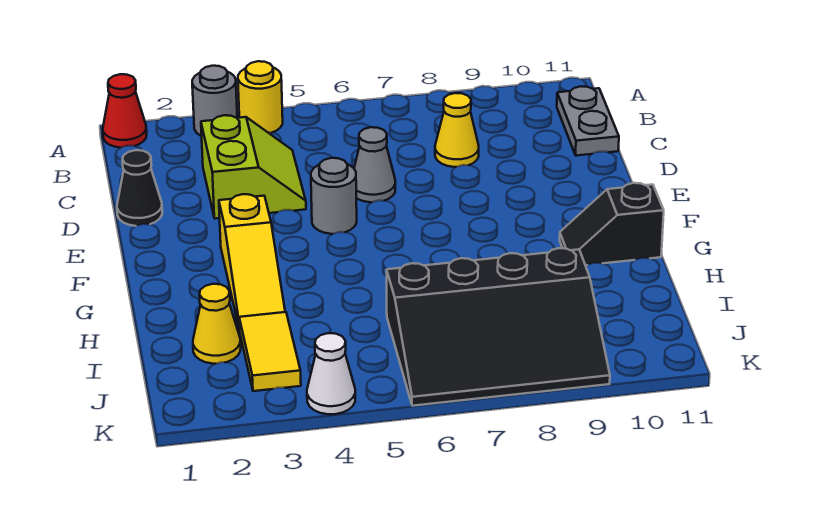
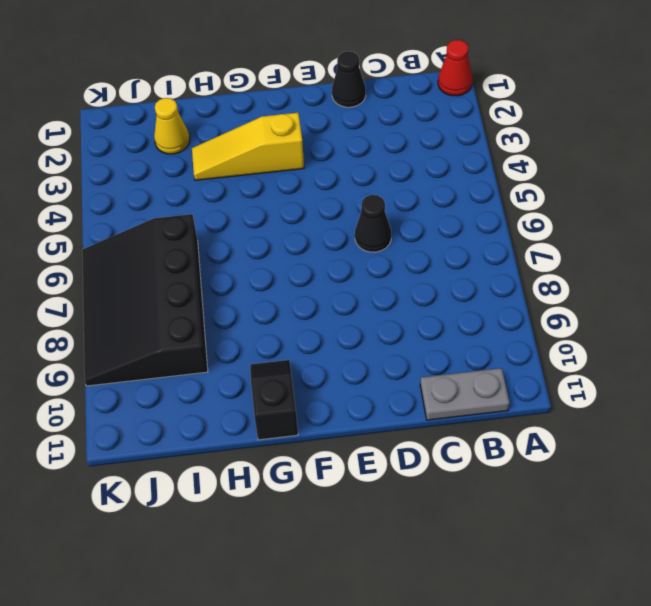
black 1x1 cone [355,195,391,252] -> grey 1x1 cone [354,127,395,202]
none -> grey 1x1 round brick [192,66,237,136]
none -> yellow 1x1 round brick [238,61,283,133]
none -> lime 2x2 slope [201,115,306,219]

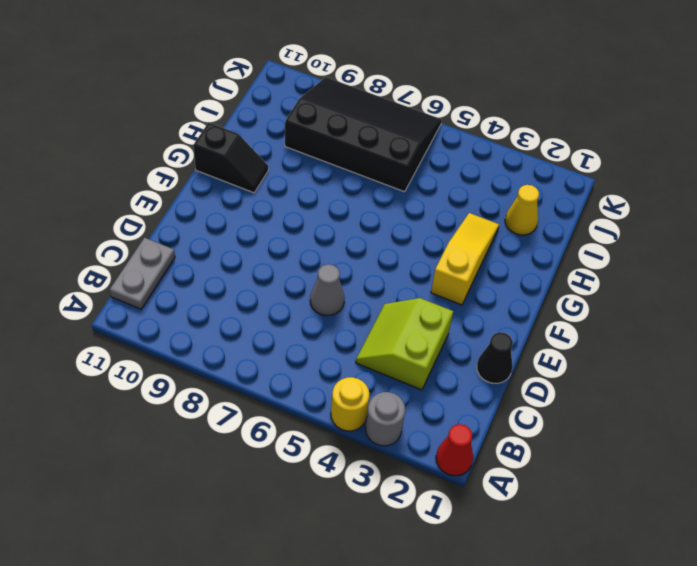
none -> yellow 1x1 cone [435,93,479,167]
none -> grey 1x1 round brick [311,158,357,234]
none -> yellow 1x2 tile [239,312,301,391]

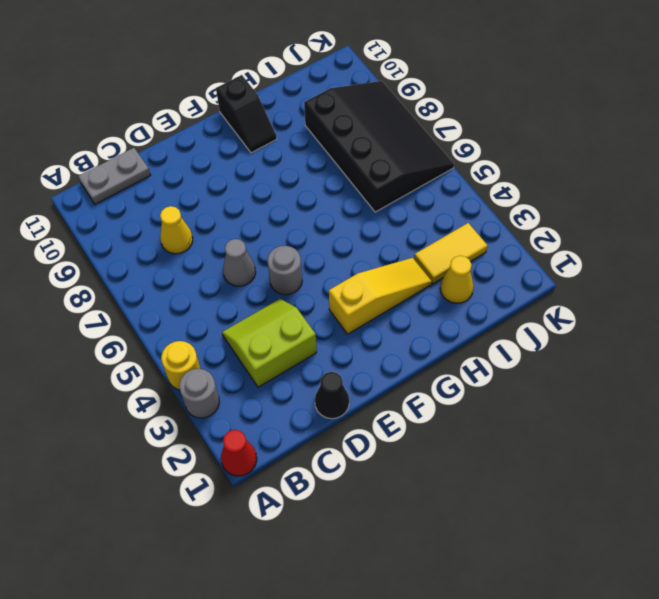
none -> white 1x1 cone [307,333,355,414]

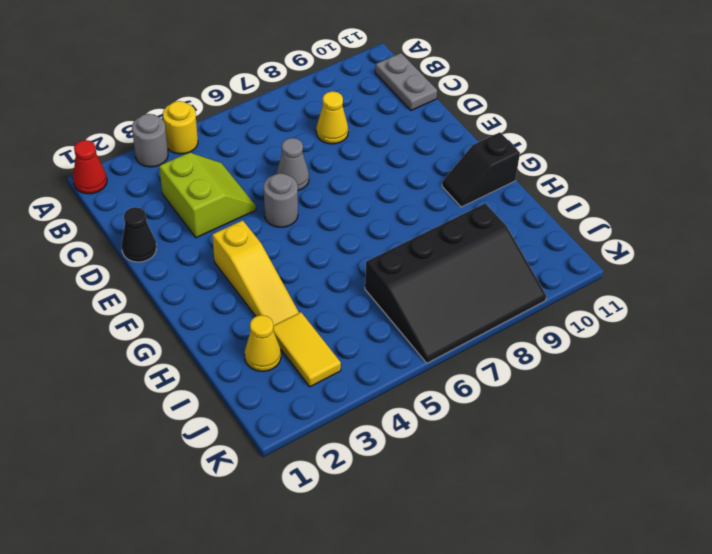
none -> white 1x1 cone [307,333,355,414]

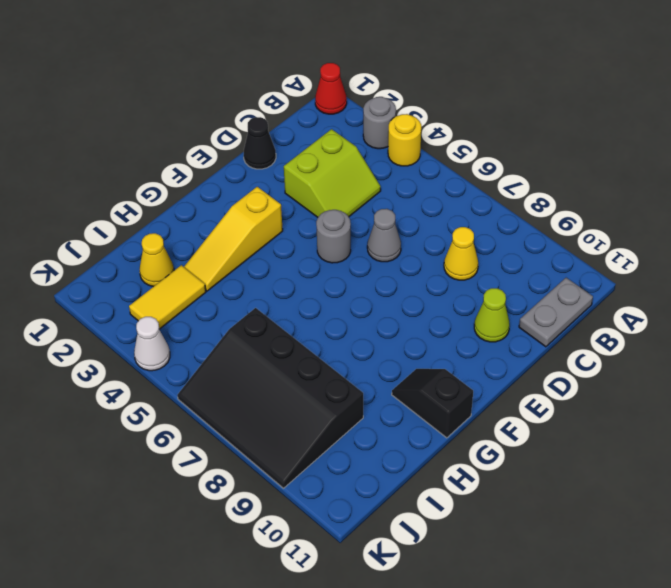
lime 1x1 cone [474,288,510,342] -> none

